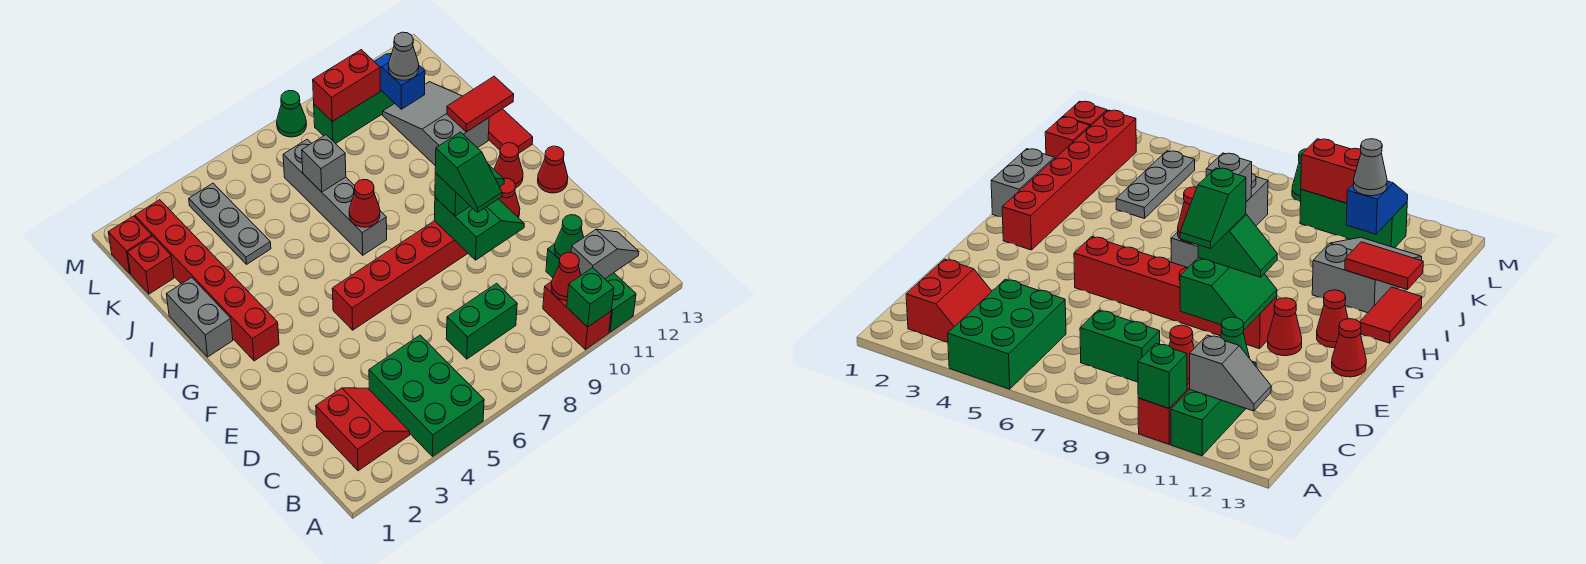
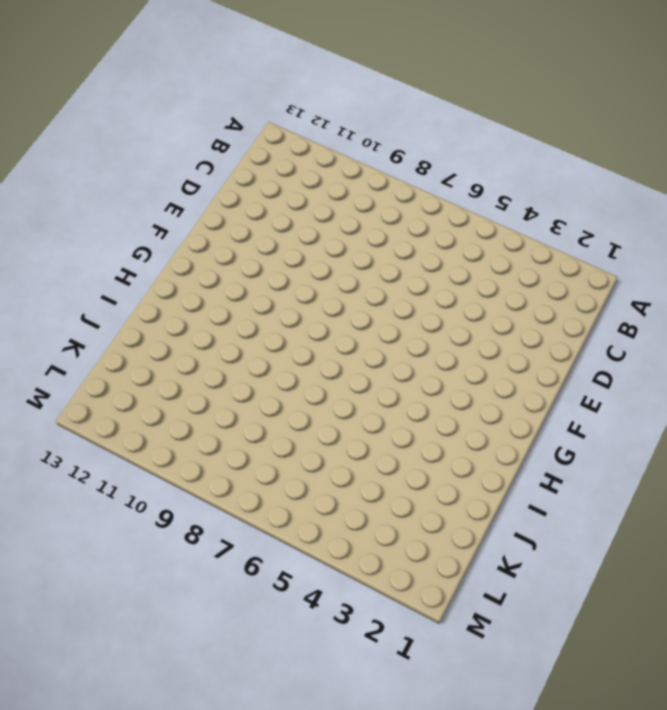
none -> green 2x3 brick [369,335,484,457]
none -> red 1x2 brick [543,282,611,349]
none -> green 1x3 brick [546,244,636,332]
none -> red 2x2 slope [316,388,410,471]

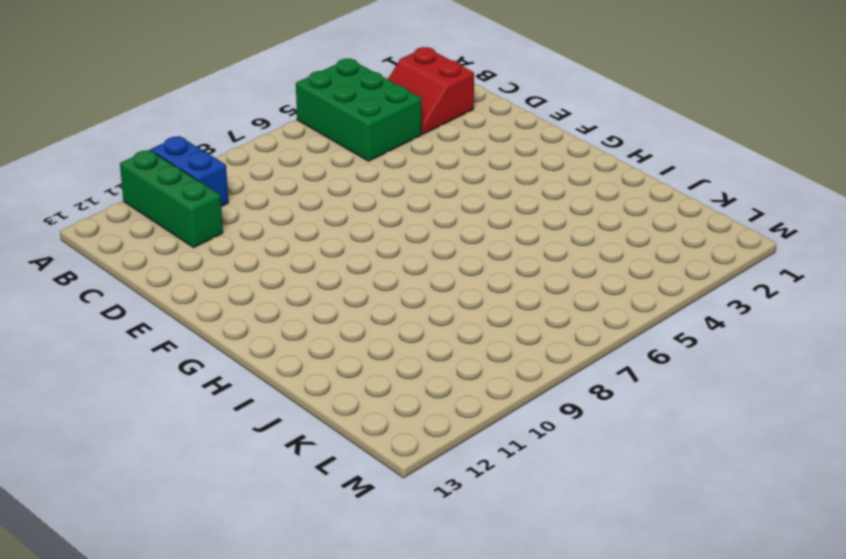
blue 1x2 brick [151,136,228,206] -> red 1x2 brick [543,282,611,349]
none -> green 1x2 brick [446,283,517,359]
none -> red 1x6 brick [332,221,468,330]
none -> red 1x1 cone [499,178,520,218]
none -> red 1x1 cone [538,146,568,193]

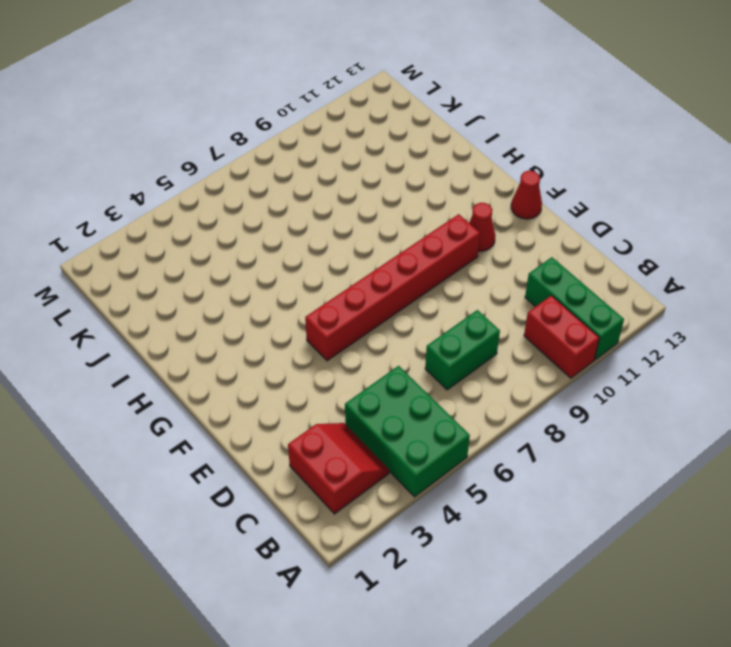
none -> red 1x6 brick [135,200,279,361]
none -> red 1x1 cone [494,143,523,188]
none -> grey 1x2 brick [167,277,233,357]
none -> grey 1x4 brick [283,140,387,255]

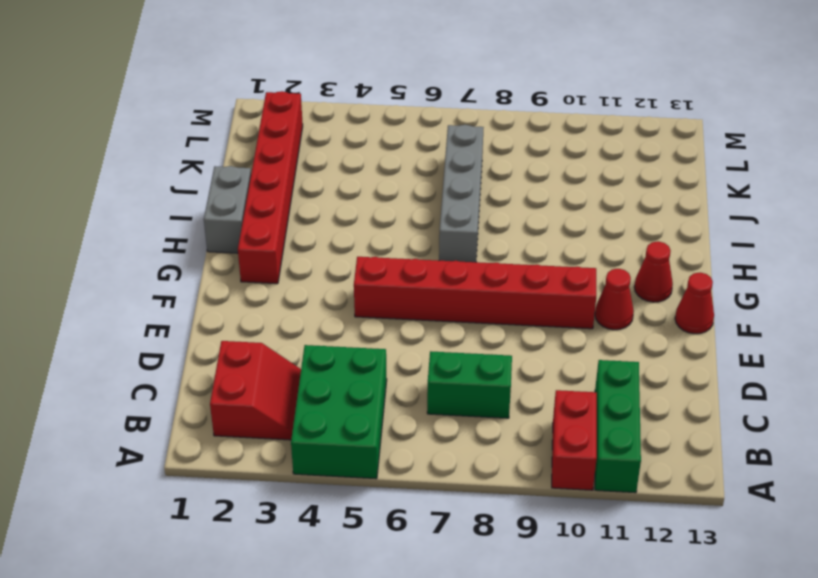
none -> red 1x2 tile [488,109,533,153]
none -> grey 2x3 slope [383,82,489,166]
none -> grey 1x3 plate [189,183,271,264]
none -> red 1x1 brick [128,236,174,294]

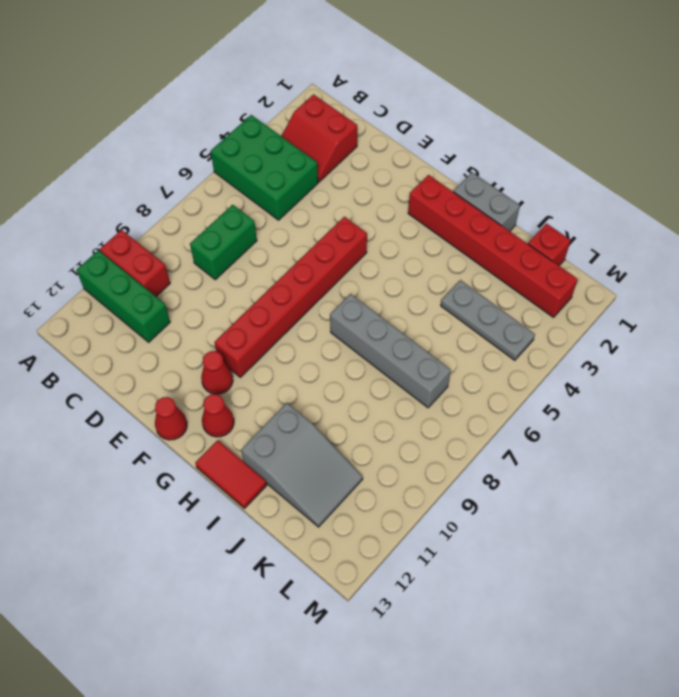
none -> red 1x1 brick [108,216,152,273]
none -> green 1x3 brick [314,90,395,144]
none -> green 1x1 cone [277,91,307,137]
none -> green 1x1 brick [567,268,614,327]

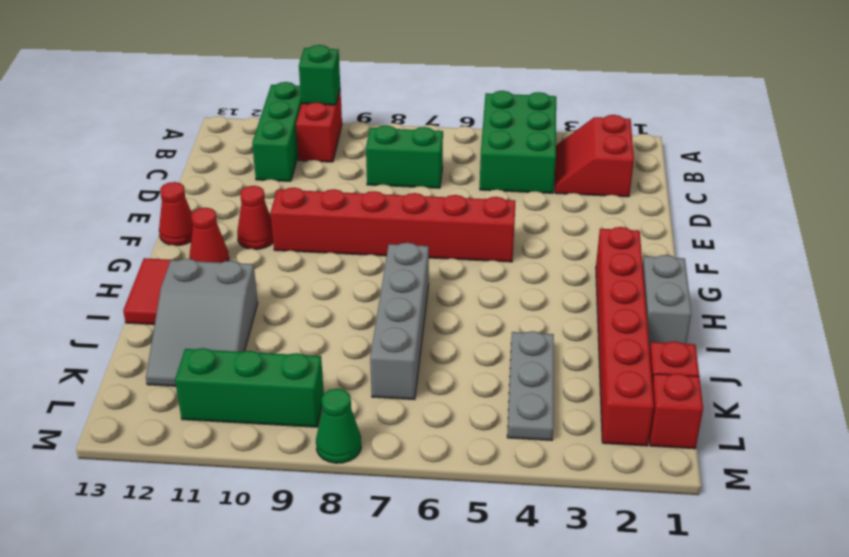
none -> red 1x1 cone [551,252,581,301]
none -> grey 1x2 slope [571,229,639,279]
none -> green 1x1 cone [554,215,584,259]
none -> green 2x2 slope [434,197,524,260]

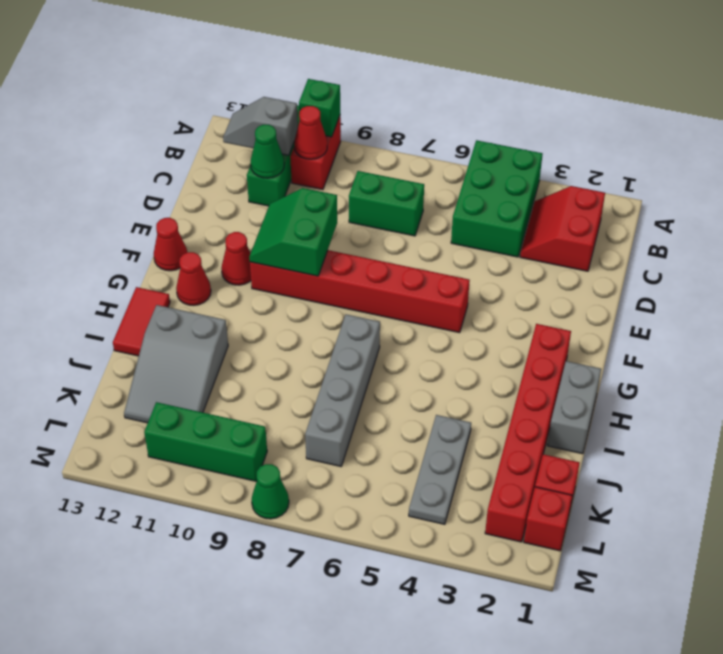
none -> red 1x1 cone [349,180,380,227]
none -> red 1x2 tile [447,76,514,132]
none -> grey 1x1 brick [302,135,346,192]
none -> blue 1x2 slope [374,54,425,109]

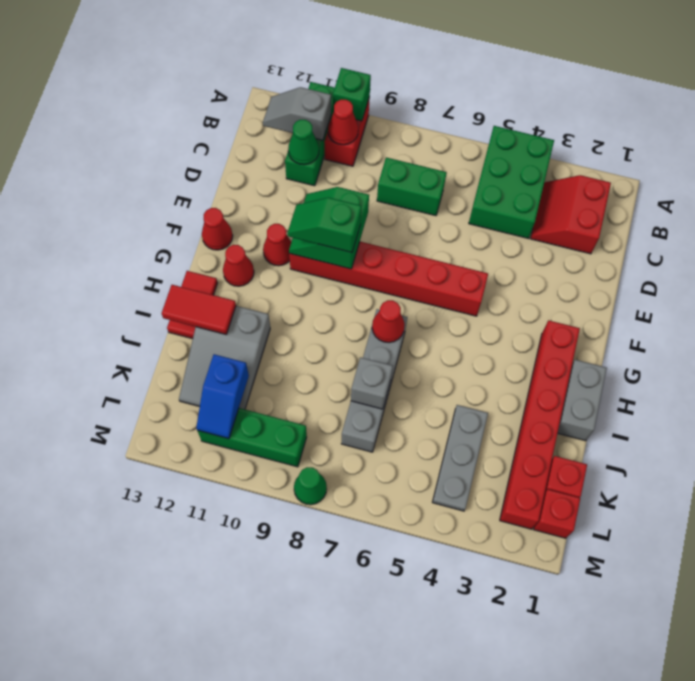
none -> red 1x2 brick [313,50,380,121]
none -> grey 1x1 cone [388,32,419,80]
none -> green 1x2 slope [435,132,502,212]

